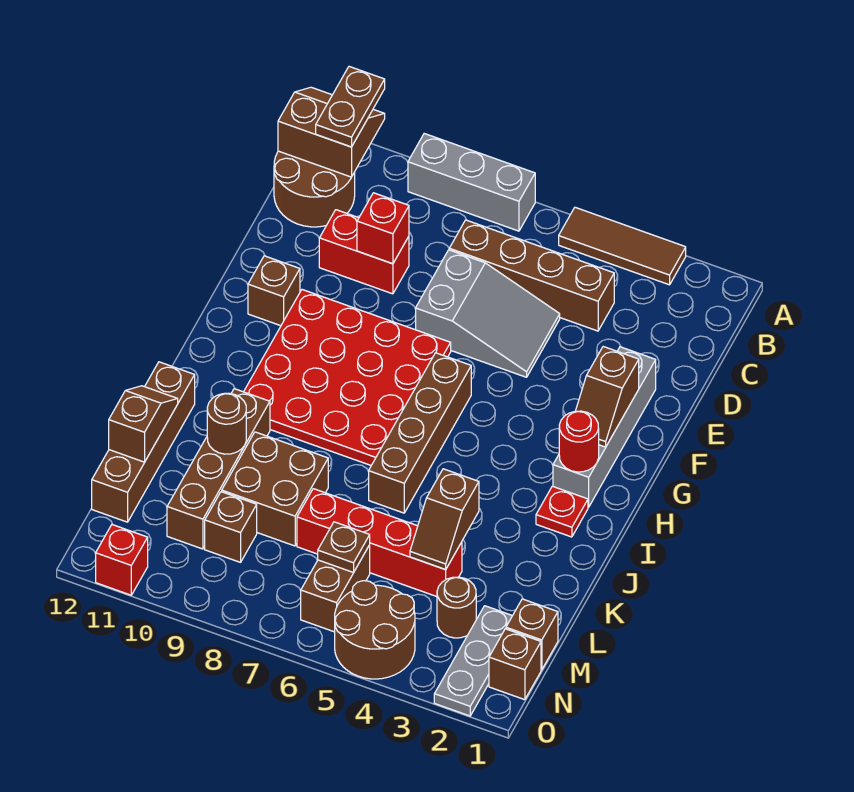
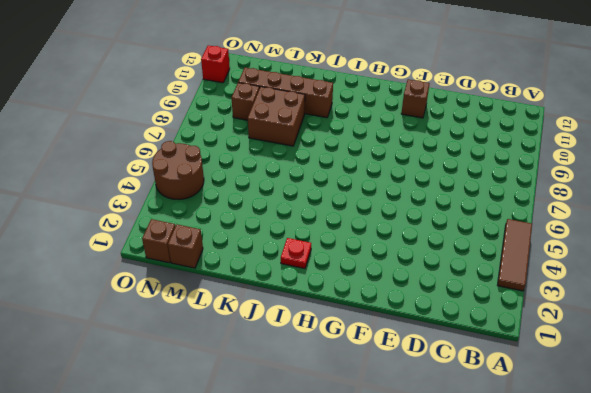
none -> grey 1x3 brick [408,134,535,231]
none -> brown 2x2 round brick [274,151,355,227]
none -> brown 1x4 brick [449,220,614,331]
none -> grey 2x3 slope [416,250,560,377]

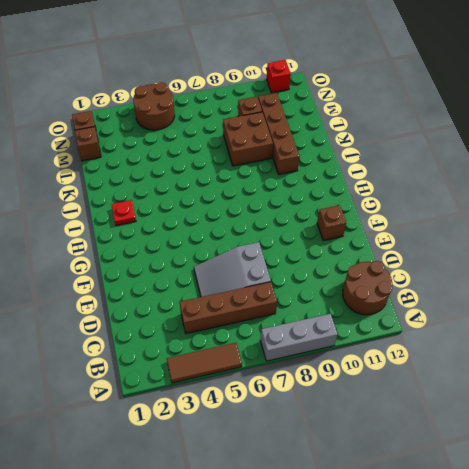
none -> red 1x2 brick [319,210,409,294]
none -> grey 1x4 brick [553,347,656,507]
none -> red 4x4 plate [244,290,451,465]
none -> brown 1x4 brick [369,353,471,513]

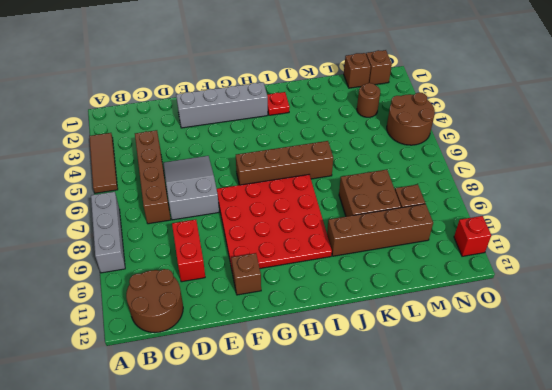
none -> brown 1x4 brick [92,362,195,522]
none -> red 1x4 brick [297,489,462,597]
none -> grey 1x3 plate [434,606,512,716]
none -> brown 1x2 brick [301,545,370,632]

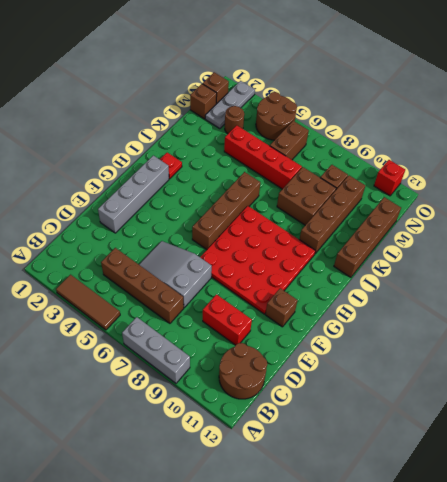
none -> brown 2x2 slope [278,87,385,177]
none -> red 1x1 brick [357,193,409,264]
none -> brown 1x2 slope [576,347,639,447]
none -> red 1x1 round brick [559,411,599,472]

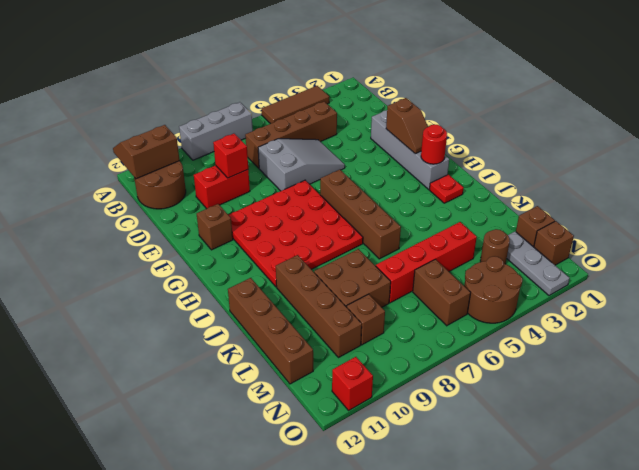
none -> brown 1x2 slope [410,469,479,570]
none -> brown 1x1 round brick [207,393,246,454]
none -> brown 1x2 slope [109,386,178,462]
none -> brown 1x1 plate [318,522,370,573]

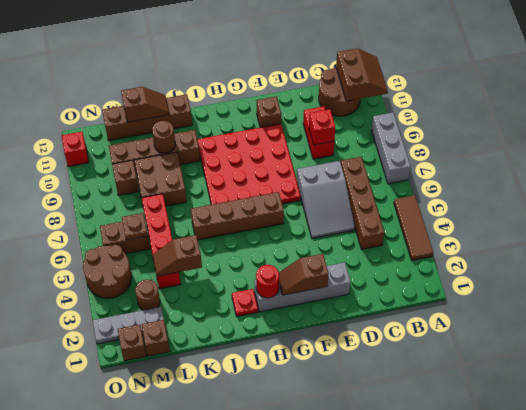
none -> brown 1x2 plate [316,67,385,147]

